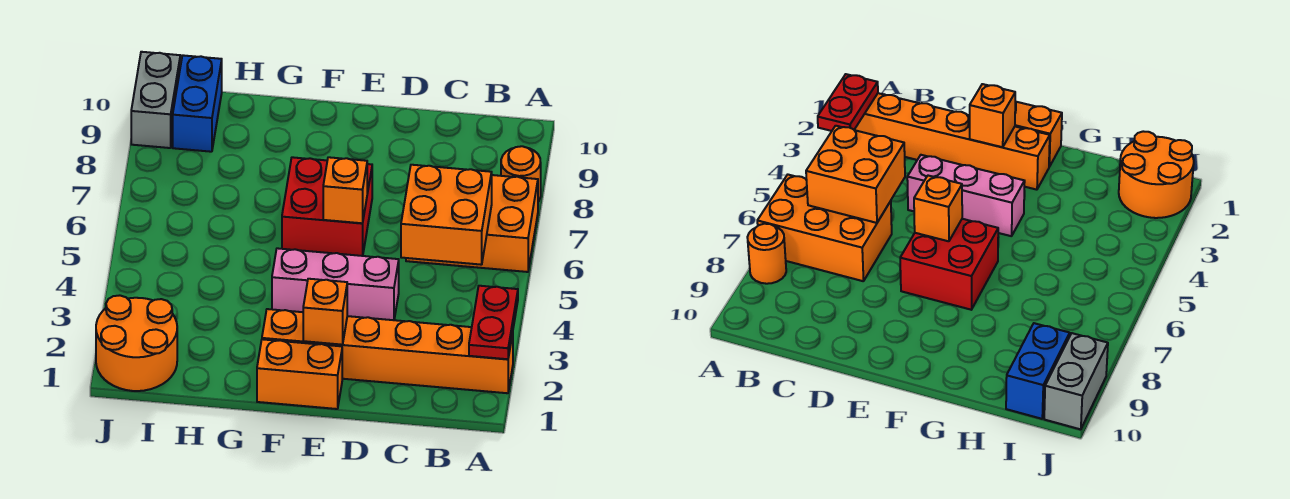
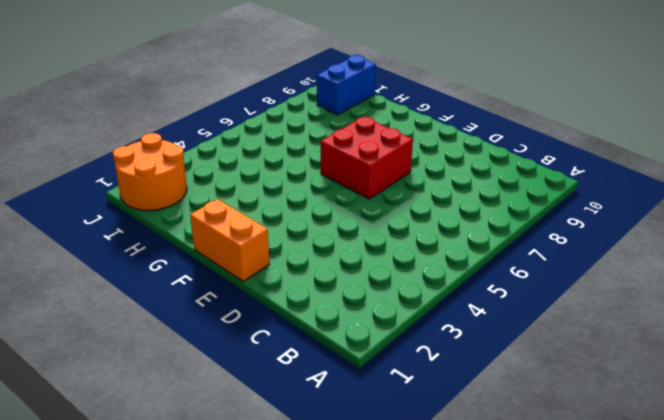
none -> orange 1x6 brick [262,309,513,393]
none -> orange 2x3 brick [406,175,538,272]
none -> orange 1x1 round brick [501,146,541,202]

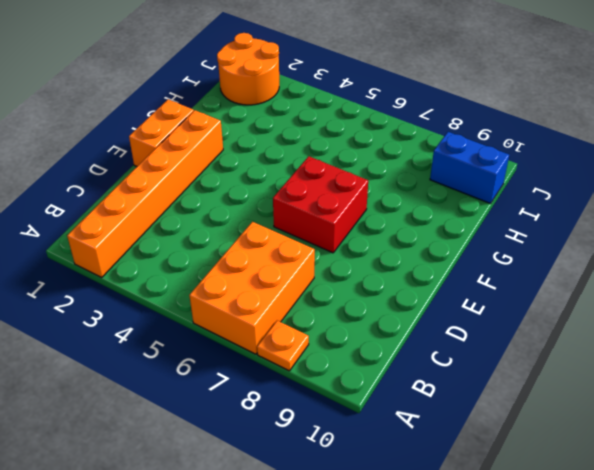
orange 1x1 plate [257,321,309,371] -> orange 1x1 round brick [501,146,541,202]
none -> pink 1x3 brick [272,248,399,320]
none -> grey 1x2 brick [131,52,180,148]
none -> red 1x2 plate [469,286,518,359]

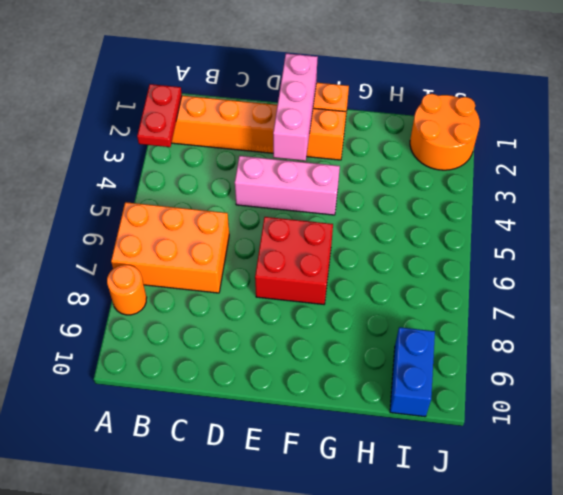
pink 1x3 brick [273,54,318,161] -> orange 1x1 brick [303,279,347,345]
none -> grey 1x2 brick [131,52,180,148]
none -> orange 2x2 brick [401,165,492,265]
none -> orange 1x1 brick [323,157,367,223]

